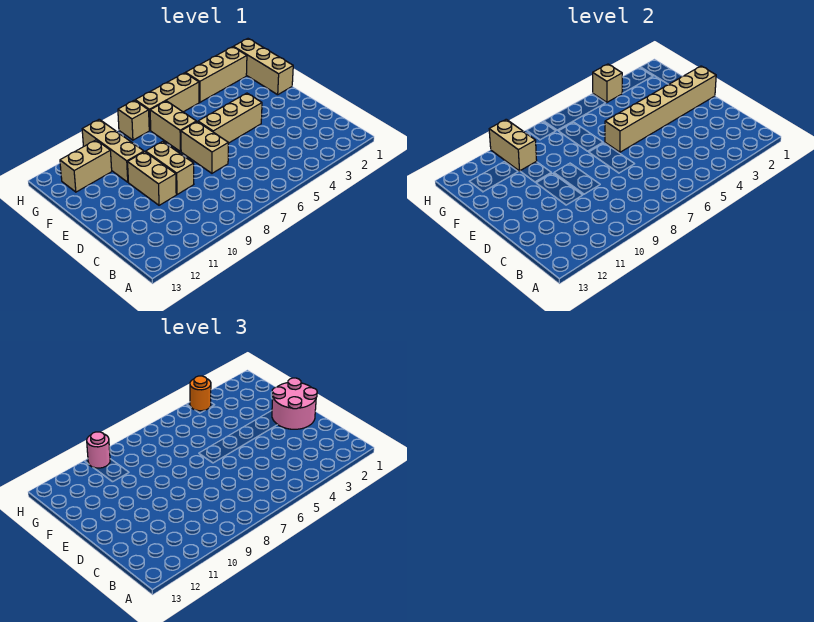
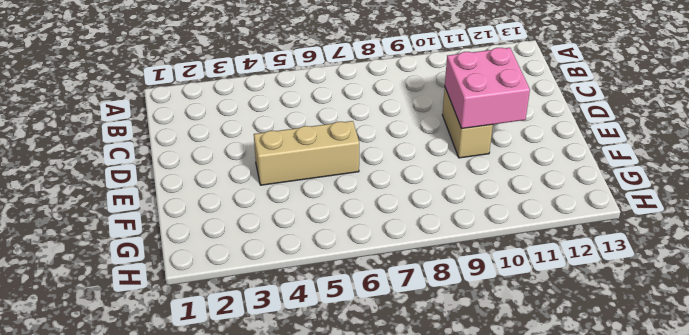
pink 2x2 brick [445,48,530,129] -> none
none -> tan 1x2 brick [181,122,228,173]
none -> tan 1x2 brick [146,142,194,195]
none -> tan 1x3 brick [234,39,293,95]

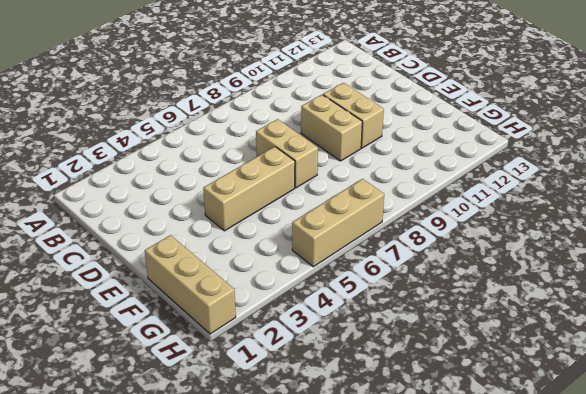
none -> tan 1x2 brick [150,101,196,152]
none -> tan 1x3 brick [82,119,144,182]
none -> tan 1x2 brick [60,140,112,192]

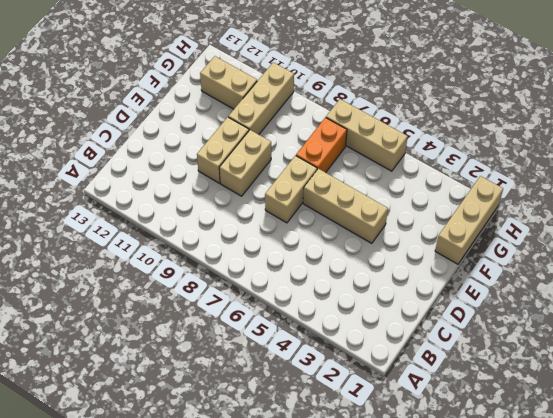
orange 1x2 brick [296,117,347,173] -> tan 1x2 brick [150,101,196,152]
none -> tan 1x3 brick [186,47,247,102]
none -> tan 1x1 brick [118,100,149,140]
none -> tan 1x6 brick [605,66,716,152]

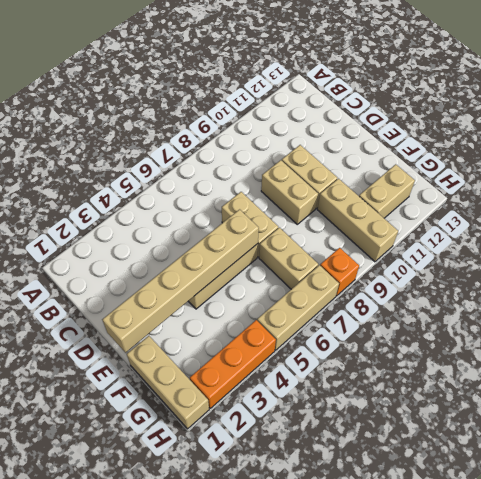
orange 1x3 brick [190,320,276,408] -> tan 1x3 brick [186,47,247,102]
orange 1x1 brick [320,248,359,296] -> tan 1x1 brick [118,100,149,140]
none -> tan 1x2 brick [489,119,537,171]
none -> tan 1x1 brick [593,64,622,102]
none -> pink 2x2 round brick [272,378,317,429]

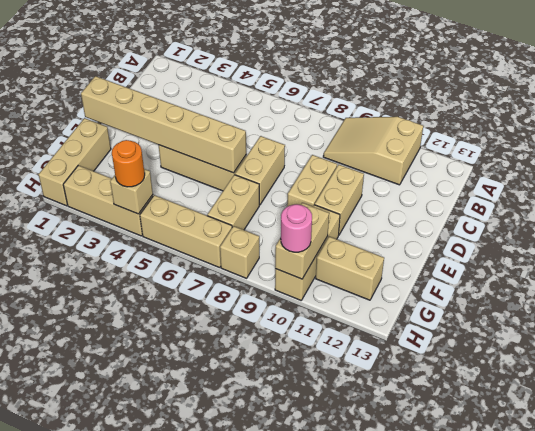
tan 2x3 slope [323,117,423,185] -> none
none -> pink 2x2 round brick [272,378,317,429]

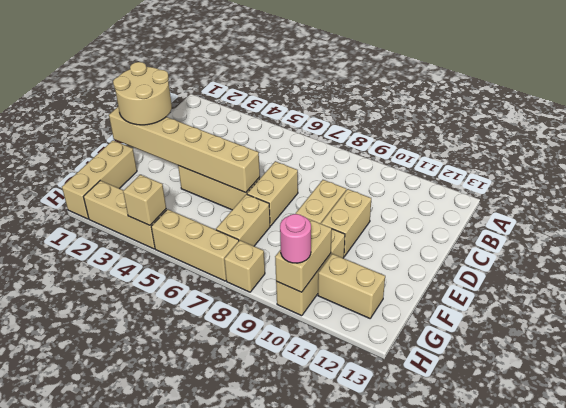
tan 2x2 round brick [113,62,172,125] -> pink 2x2 round brick [272,378,317,429]
none -> orange 1x1 round brick [190,376,211,411]

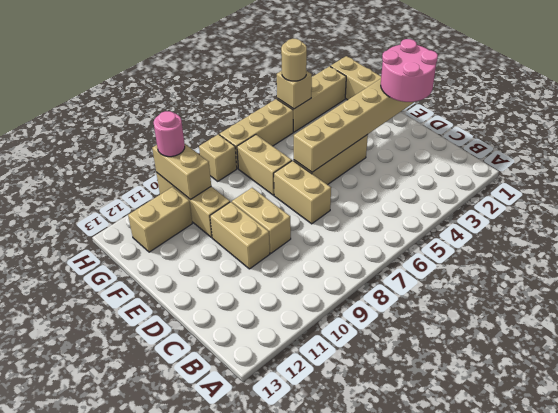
tan 1x1 round brick [281,39,307,81] -> orange 1x1 round brick [190,376,211,411]

